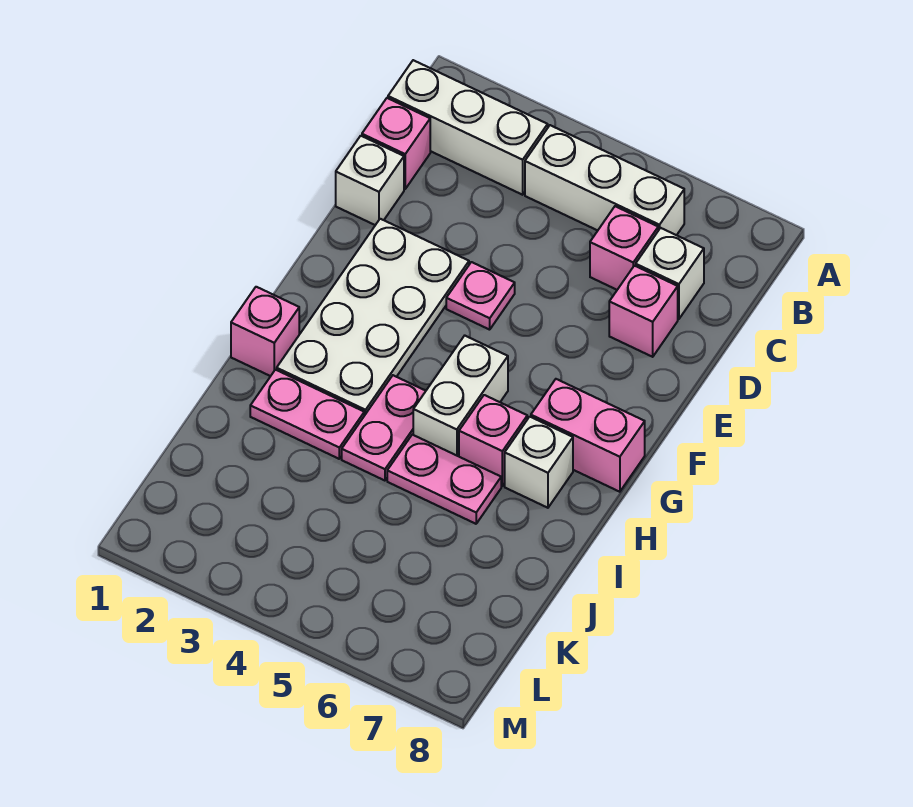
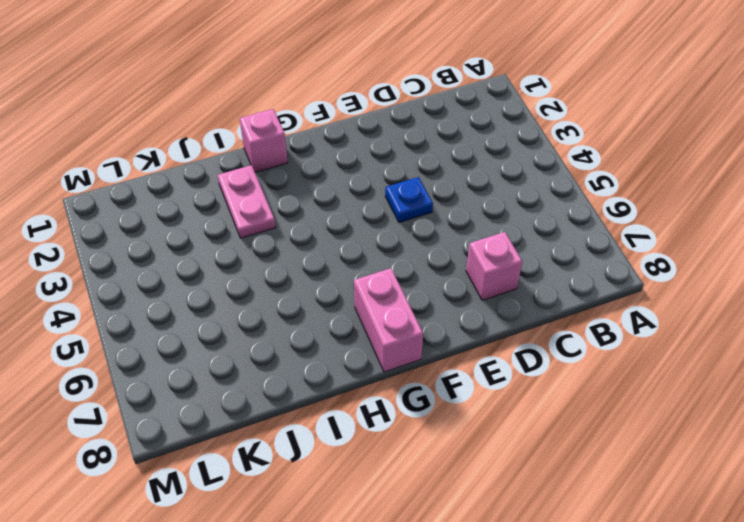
blue 1x1 plate [385,177,433,222] -> pink 1x1 plate [446,262,515,330]
none -> white 1x3 brick [388,60,548,195]
none -> white 1x3 brick [525,125,684,235]
none -> pink 1x1 brick [362,98,430,189]

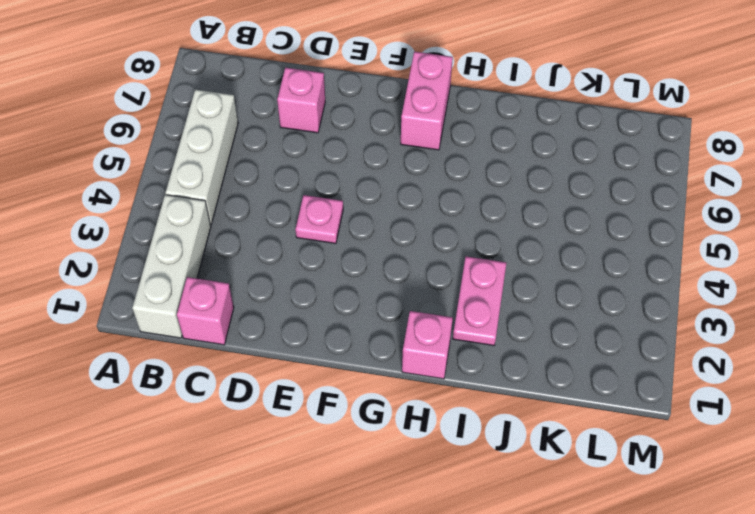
none -> pink 1x1 brick [590,206,658,290]
none -> white 1x1 brick [636,228,704,319]
none -> white 1x1 brick [336,136,404,225]

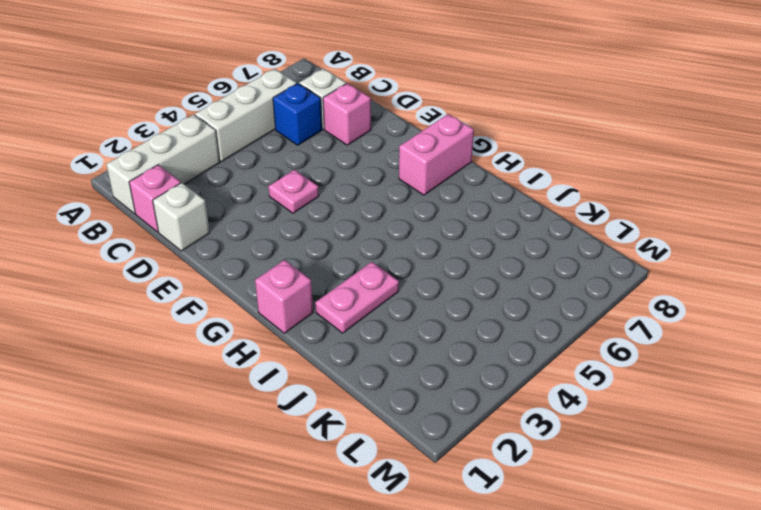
blue 1x1 brick [273,83,322,145] -> pink 1x1 brick [590,206,658,290]
none -> white 2x4 plate [277,219,469,416]
none -> white 1x2 brick [413,336,508,456]
none -> pink 1x2 plate [342,375,426,481]

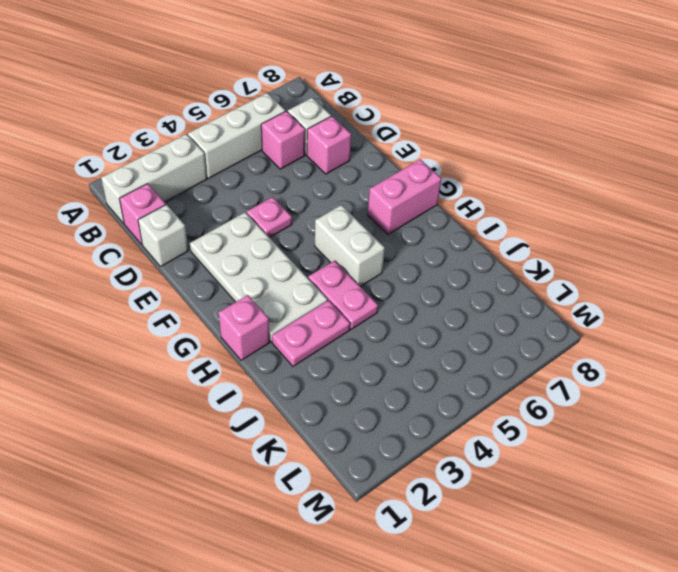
none -> pink 1x1 brick [459,395,527,486]
none -> white 1x1 brick [505,417,573,508]
none -> pink 1x2 plate [387,435,501,524]

